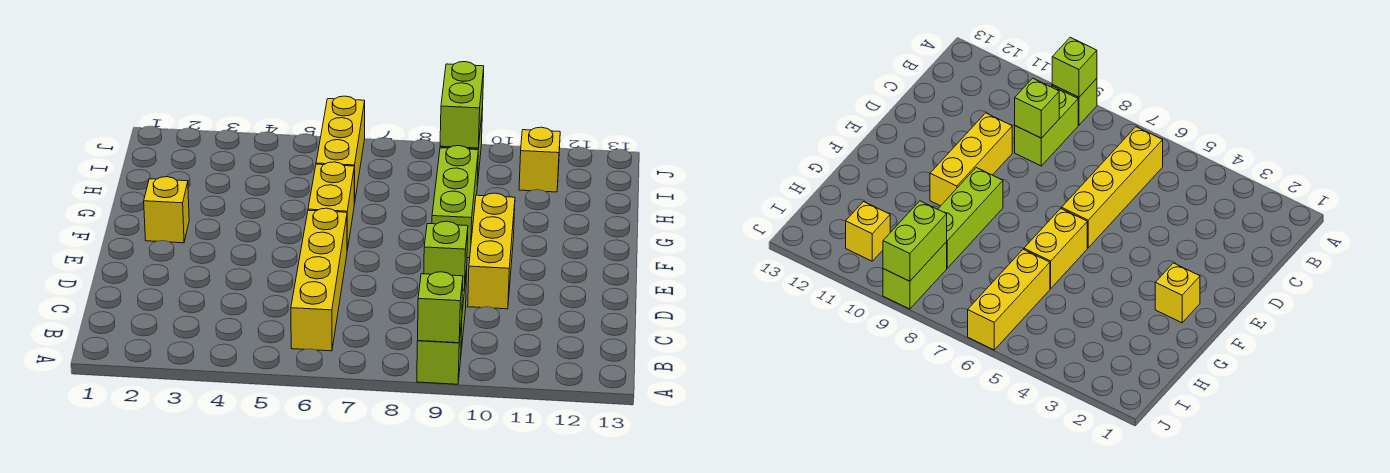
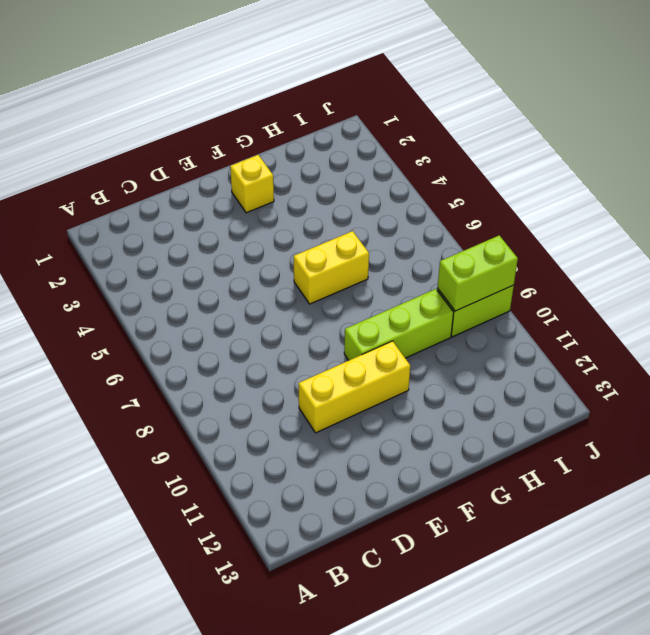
none -> lime 1x1 brick [417,321,462,384]
none -> yellow 1x4 brick [291,208,347,351]
none -> lime 1x2 brick [1015,86,1078,166]

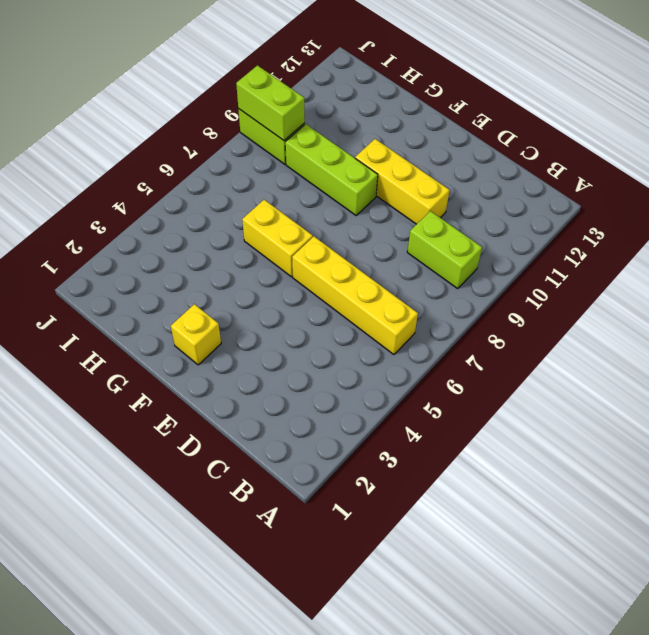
none -> lime 1x1 brick [417,321,462,384]
none -> yellow 1x3 brick [316,96,365,204]
none -> yellow 1x1 brick [519,127,560,192]

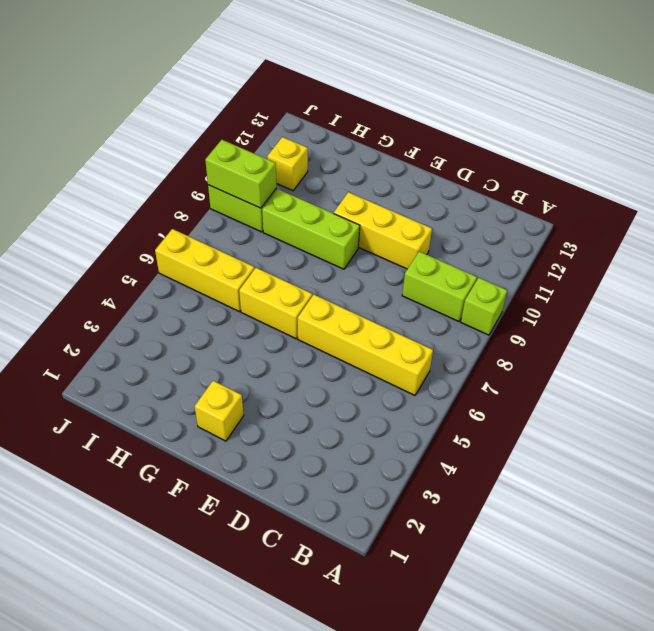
none -> lime 1x1 brick [418,272,463,343]
none -> lime 1x1 brick [424,221,468,291]

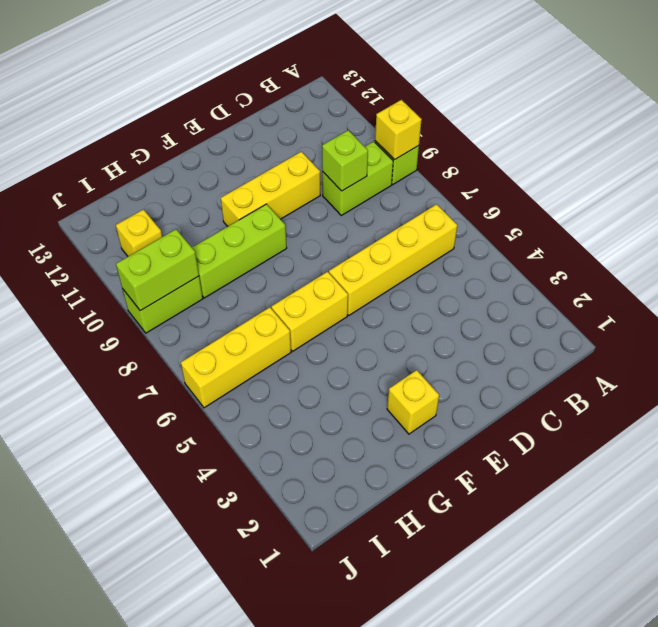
yellow 1x1 brick [375,100,422,160] -> lime 1x1 brick [418,272,463,343]

